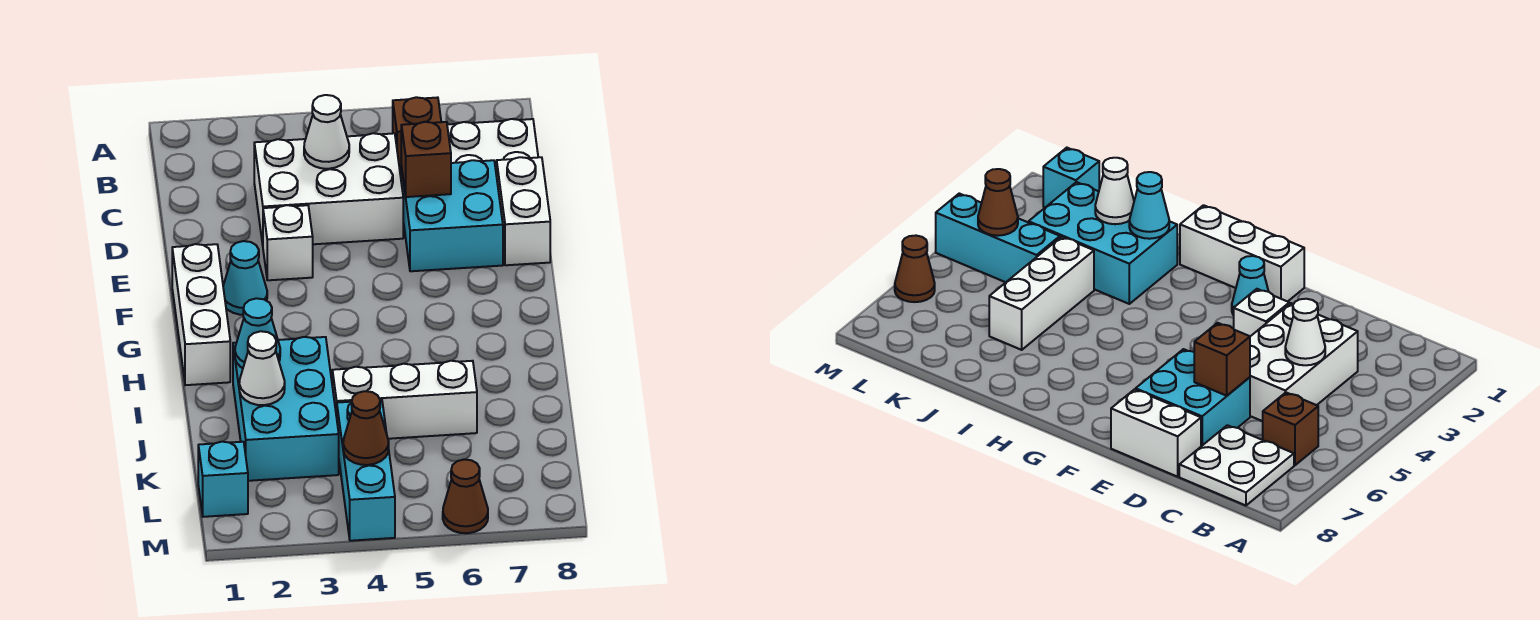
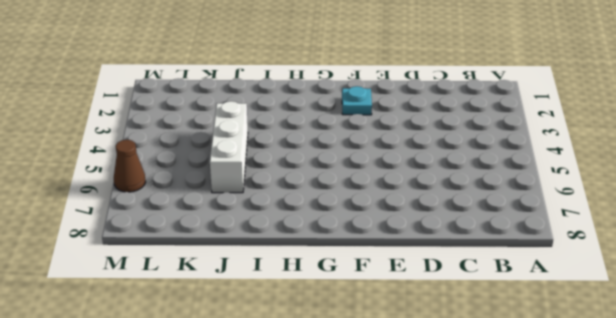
cyan 1x1 plate [342,86,372,115] -> cyan 1x1 cone [223,241,267,315]
none -> brown 1x1 brick [393,97,441,172]
none -> white 2x2 plate [447,119,538,176]
none -> white 2x3 brick [254,133,403,245]

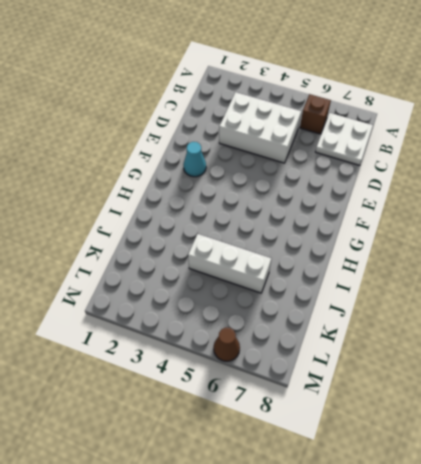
none -> cyan 2x2 brick [401,160,503,271]
none -> white 1x2 brick [497,157,550,265]
none -> white 1x1 brick [263,205,313,280]

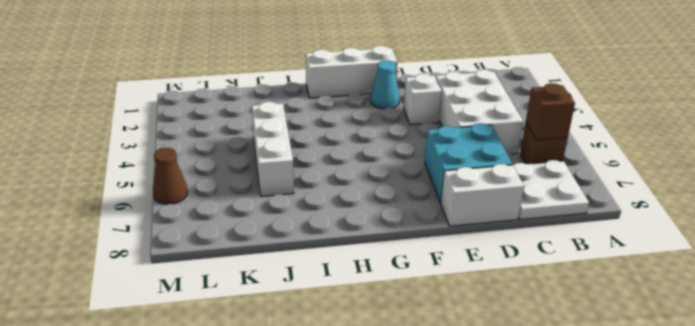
brown 1x1 brick [526,83,575,140] -> brown 1x1 brick moved to [401,122,451,197]
none -> cyan 2x3 brick [233,337,339,481]
none -> cyan 1x3 brick [337,400,395,541]
none -> cyan 1x1 brick [198,442,248,517]

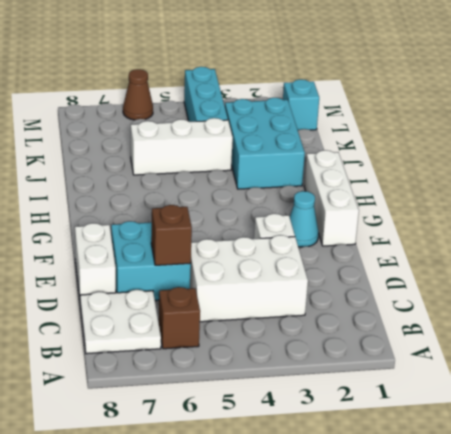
none -> white 1x1 cone [304,95,349,169]
none -> cyan 1x1 cone [235,298,280,368]
none -> white 1x1 cone [239,331,285,405]

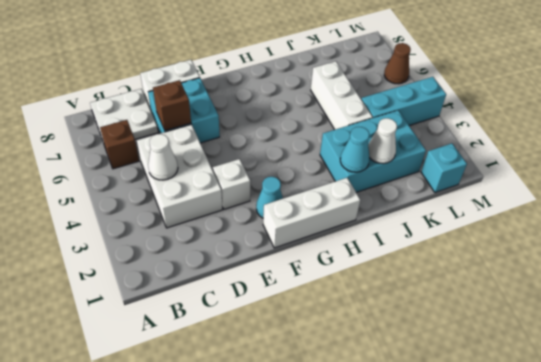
none -> brown 1x1 cone [343,391,389,465]

